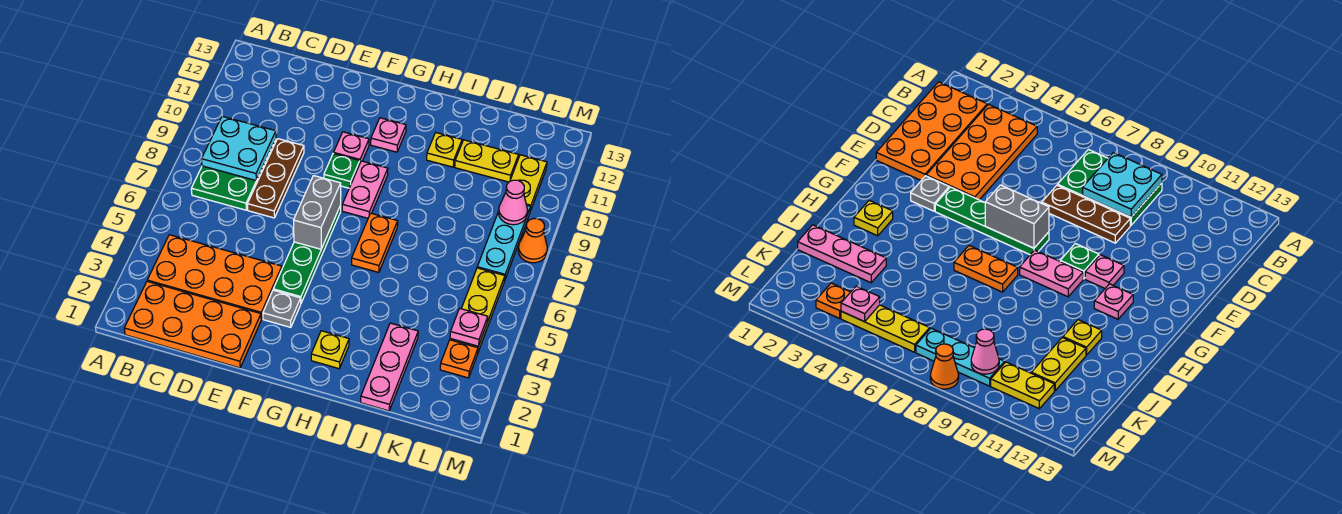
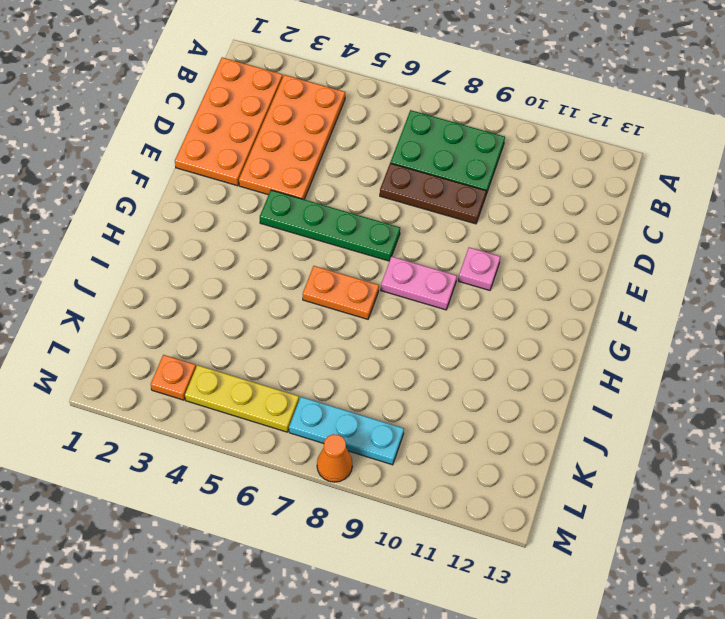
none -> grey 1x1 plate [263,290,301,327]
none -> green 1x1 plate [324,153,360,188]
none -> pink 1x1 plate [371,118,406,152]

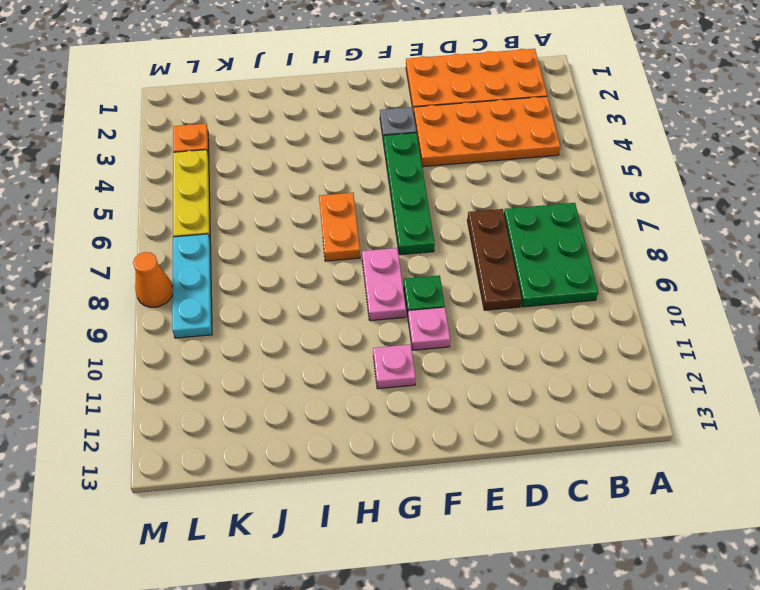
none -> yellow 1x1 plate [311,331,349,369]
none -> yellow 1x1 plate [427,133,462,167]
none -> pink 1x3 plate [361,323,418,411]

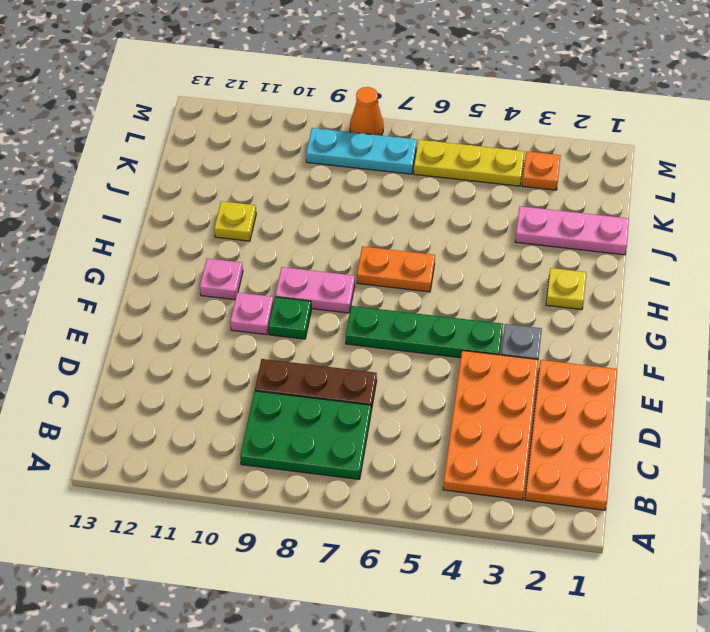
none -> yellow 1x2 plate [455,140,519,182]
none -> yellow 1x2 plate [510,155,547,211]
none -> cyan 2x2 plate [202,116,276,180]

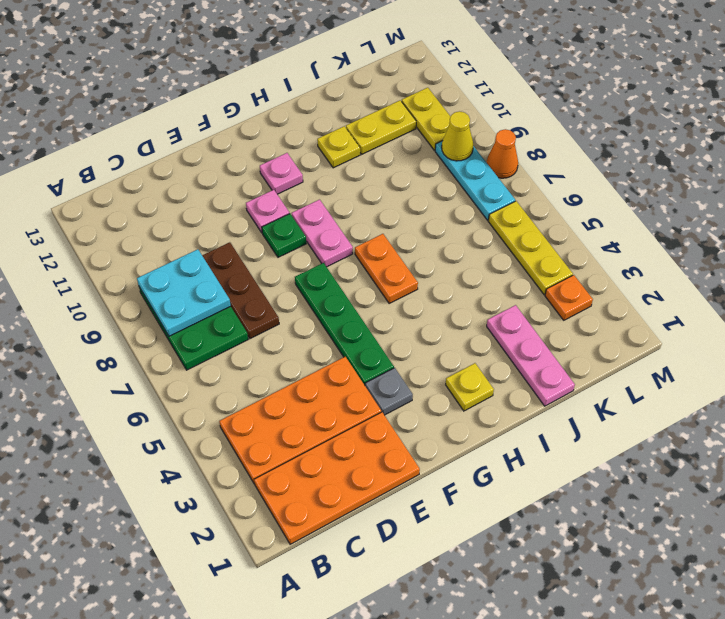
yellow 1x1 cone [442,111,473,161] -> pink 1x1 cone [499,180,528,225]
none -> grey 1x2 brick [294,176,341,249]
none -> pink 1x1 plate [450,308,488,346]

